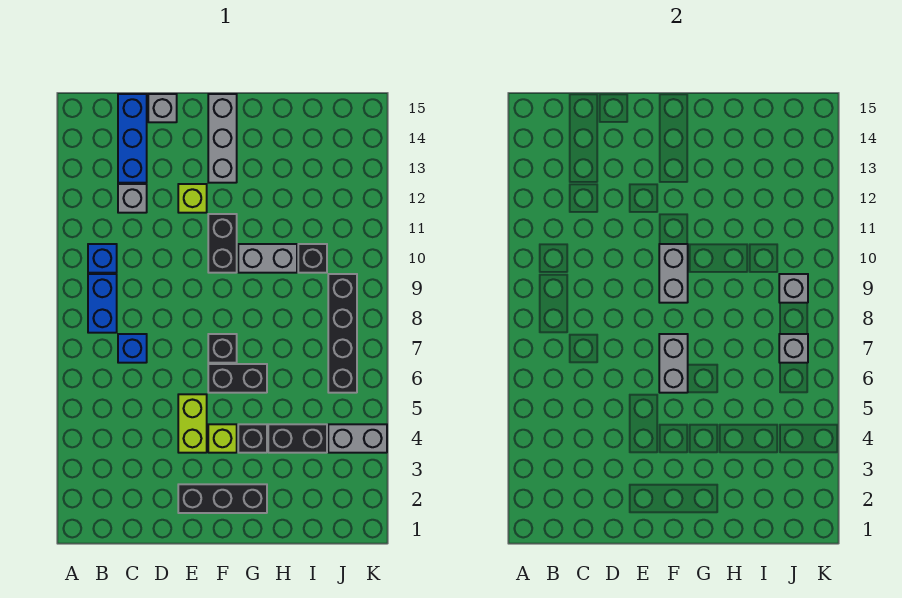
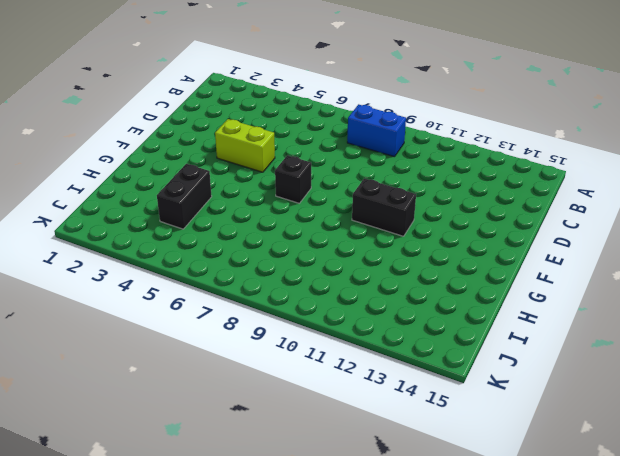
none -> blue 1x1 brick [88,244,117,273]
none -> blue 1x1 brick [118,334,147,363]
none -> grey 1x1 brick [118,184,147,213]

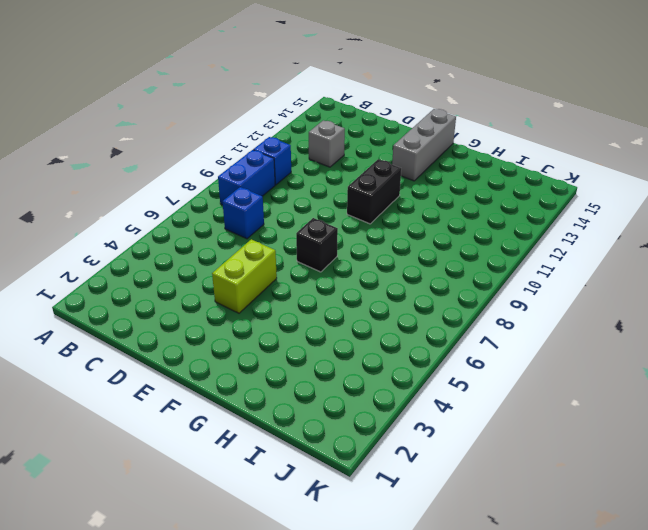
none -> blue 1x3 brick [118,94,147,183]
none -> grey 1x1 brick [148,94,177,122]
none -> black 1x3 brick [178,484,267,513]

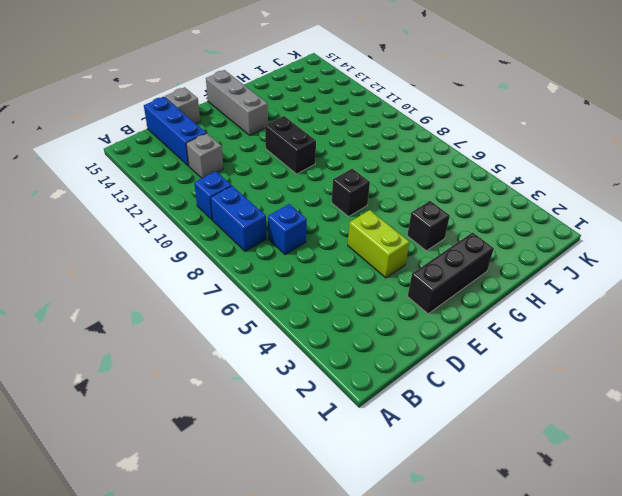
none -> lime 1x1 brick [178,184,207,213]
none -> lime 1x1 brick [208,424,237,453]
none -> black 1x2 brick [208,364,267,393]

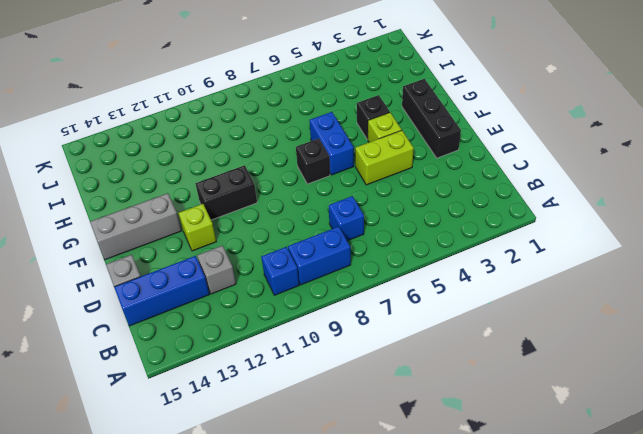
blue 1x2 brick [309,112,354,175] -> black 1x2 brick [208,364,267,393]
none -> grey 1x2 brick [238,244,297,273]
none -> black 1x2 brick [268,424,327,453]
none -> black 1x1 brick [298,244,327,273]

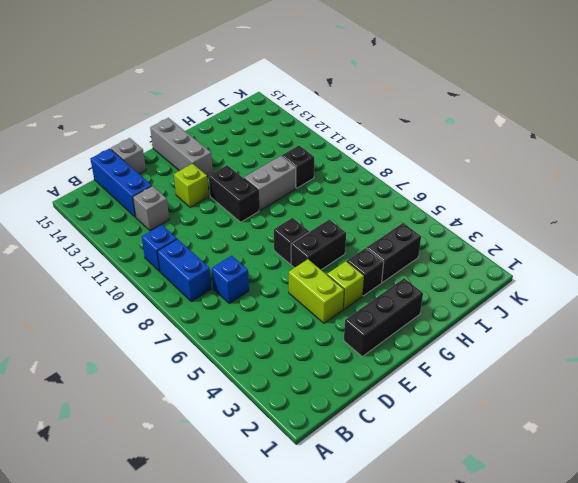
none -> grey 1x2 brick [328,424,387,453]
none -> black 1x4 brick [328,274,357,393]
none -> grey 1x2 brick [659,334,688,393]

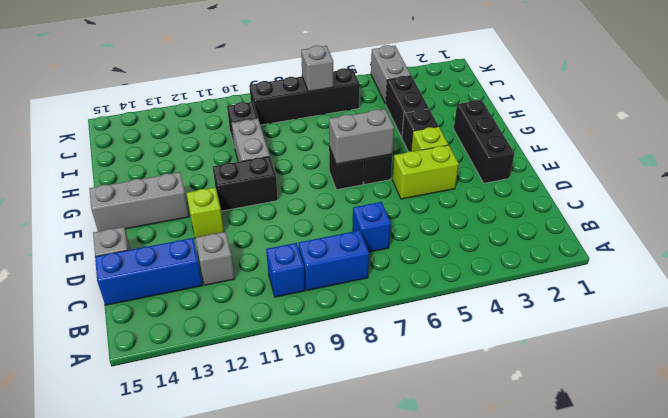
none -> grey 1x2 brick [659,244,688,303]
none -> grey 1x1 brick [779,274,808,303]

